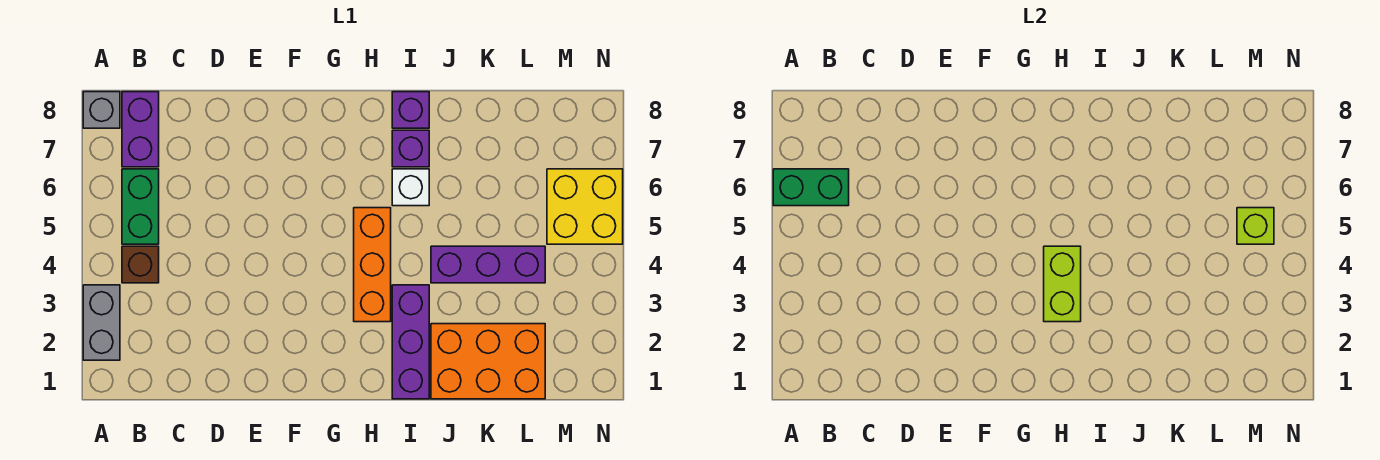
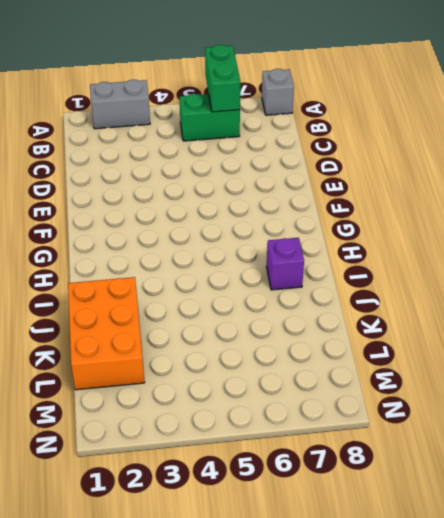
none -> brown 1x1 brick [122,246,159,283]
none -> purple 1x2 brick [122,92,159,167]
none -> orange 1x3 brick [354,208,391,322]

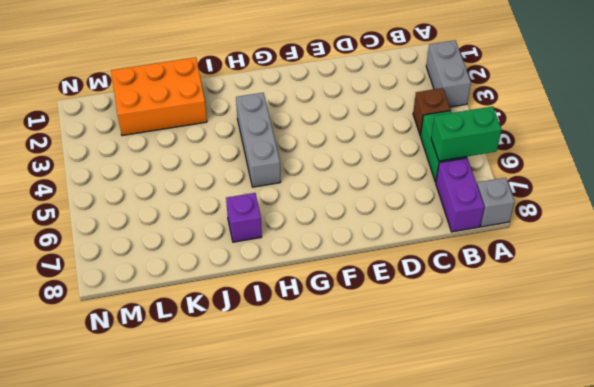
grey 1x3 brick [236,93,281,187] -> orange 1x3 brick [354,208,391,322]
none -> purple 1x3 brick [392,285,429,399]
none -> white 1x1 brick [392,169,429,206]
none -> purple 1x1 brick [392,92,429,128]

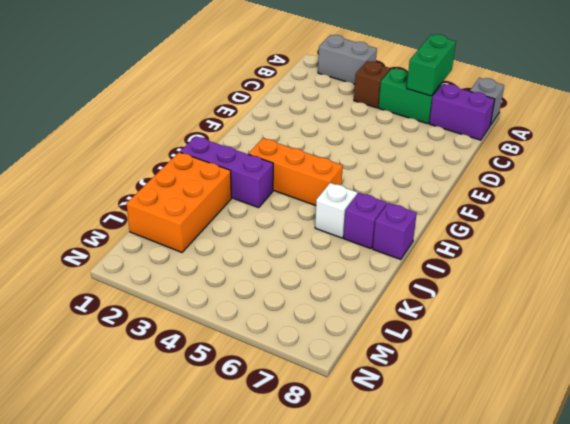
none -> purple 1x3 brick [431,246,545,283]
none -> yellow 2x2 brick [547,169,623,244]
none -> lime 1x2 brick [1044,246,1081,322]

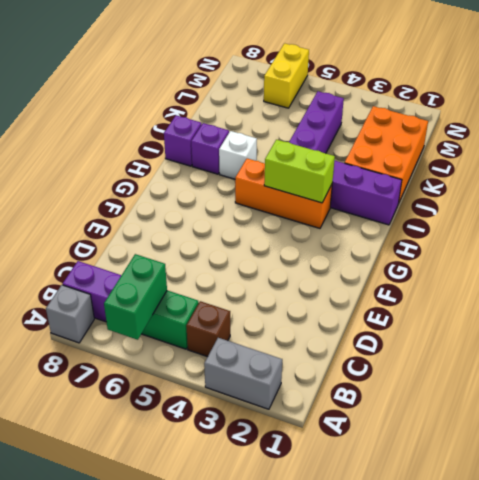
yellow 1x2 brick [264,43,309,108] -> yellow 2x2 brick [547,169,623,244]
none -> lime 1x1 brick [1237,208,1274,244]

